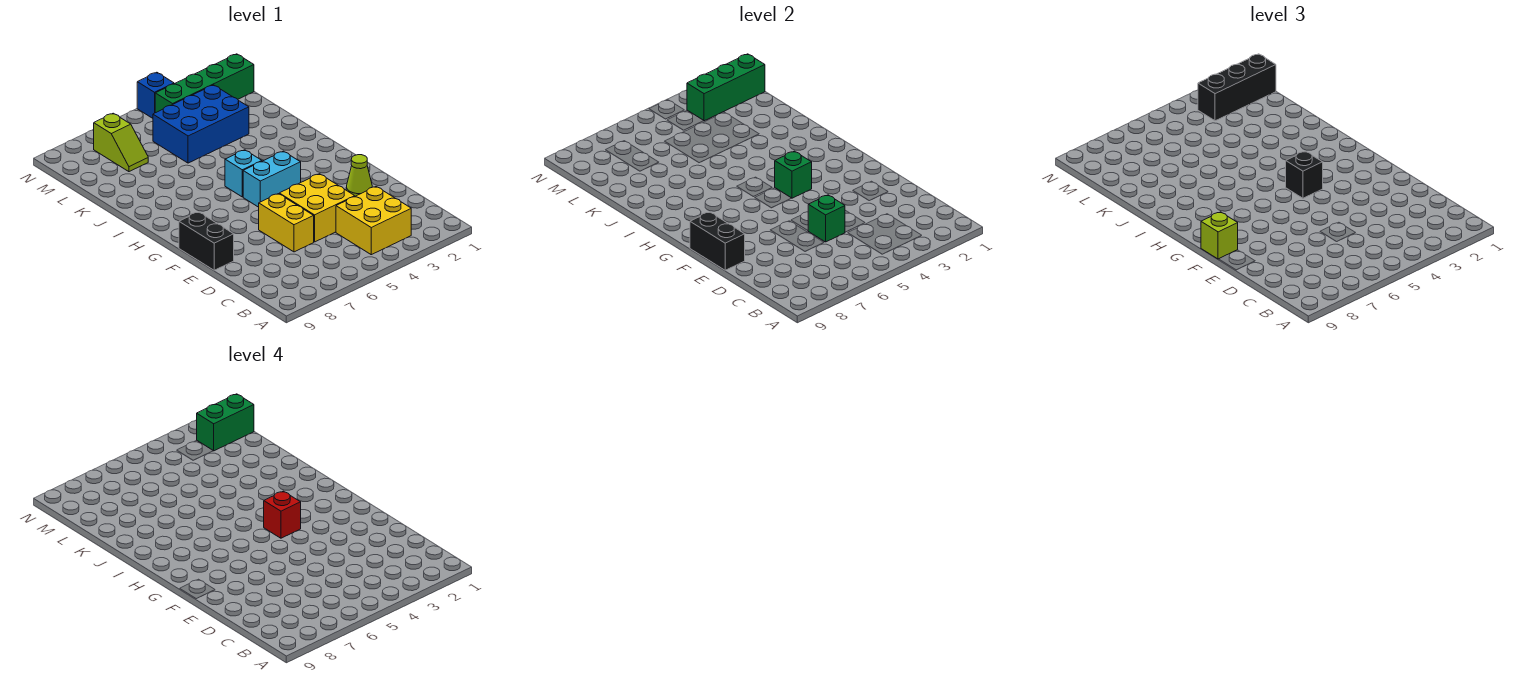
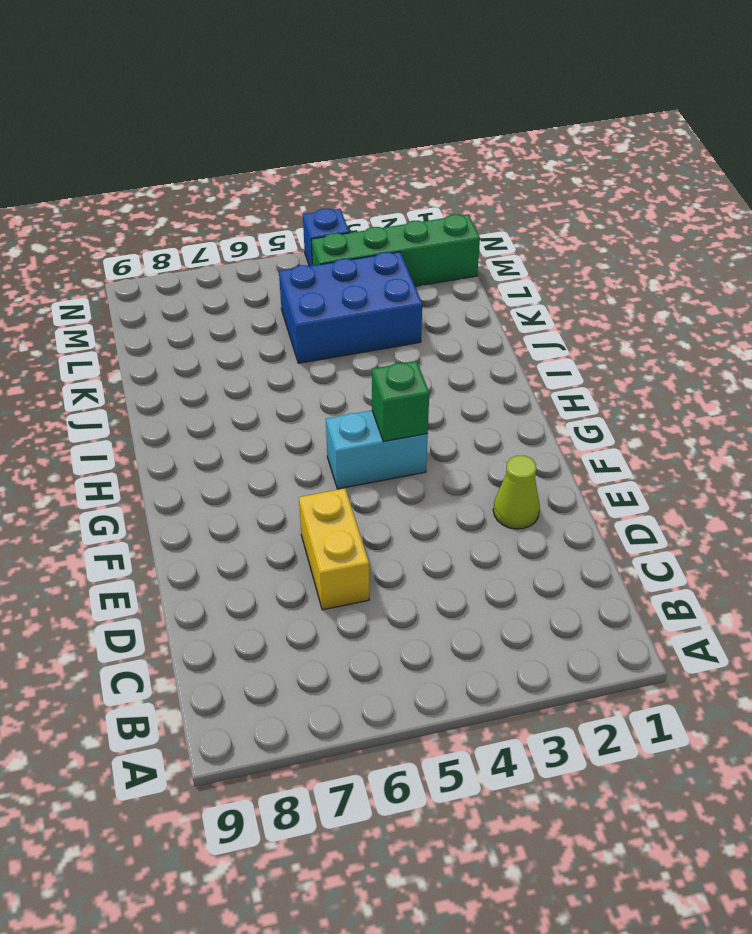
none -> yellow 2x2 brick [336,187,411,255]
none -> yellow 2x2 brick [279,174,355,242]
none -> black 1x2 brick [179,212,234,270]

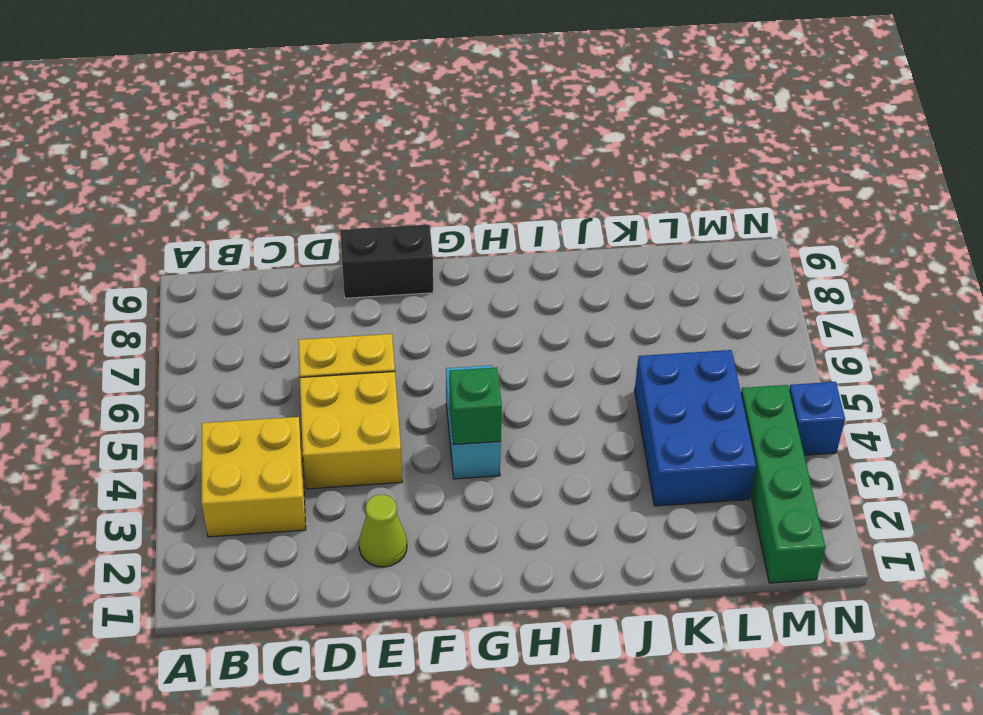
none -> cyan 1x1 brick [225,150,262,197]
none -> lime 1x2 slope [94,113,148,172]
none -> green 1x1 brick [808,195,845,242]

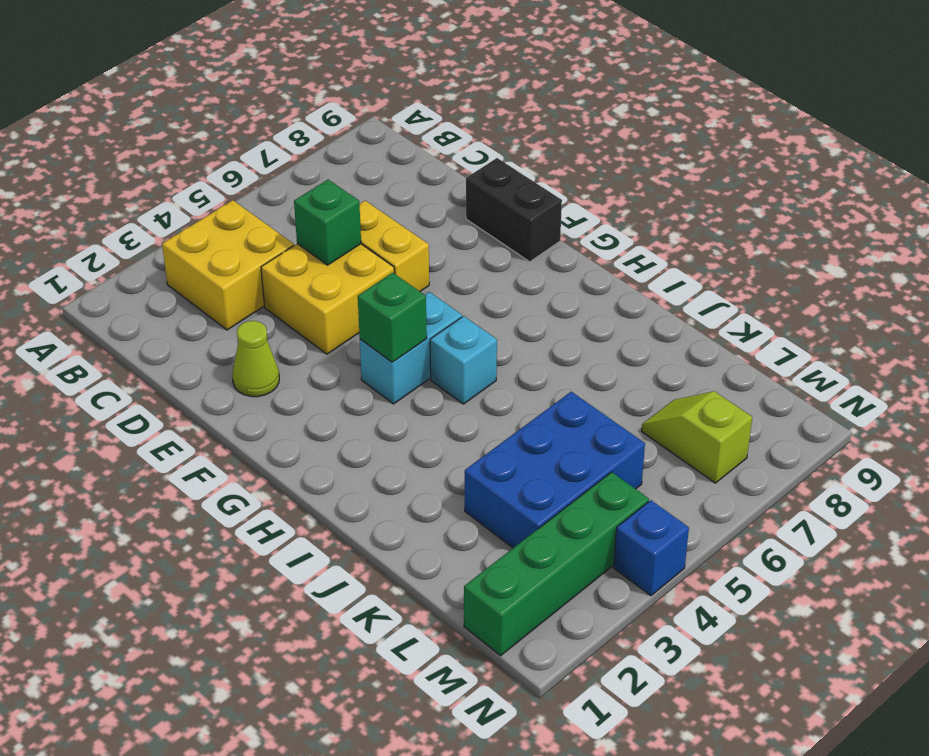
none -> black 1x2 brick [690,212,745,270]
none -> green 1x3 brick [687,54,765,121]
none -> lime 1x1 brick [1201,212,1238,259]

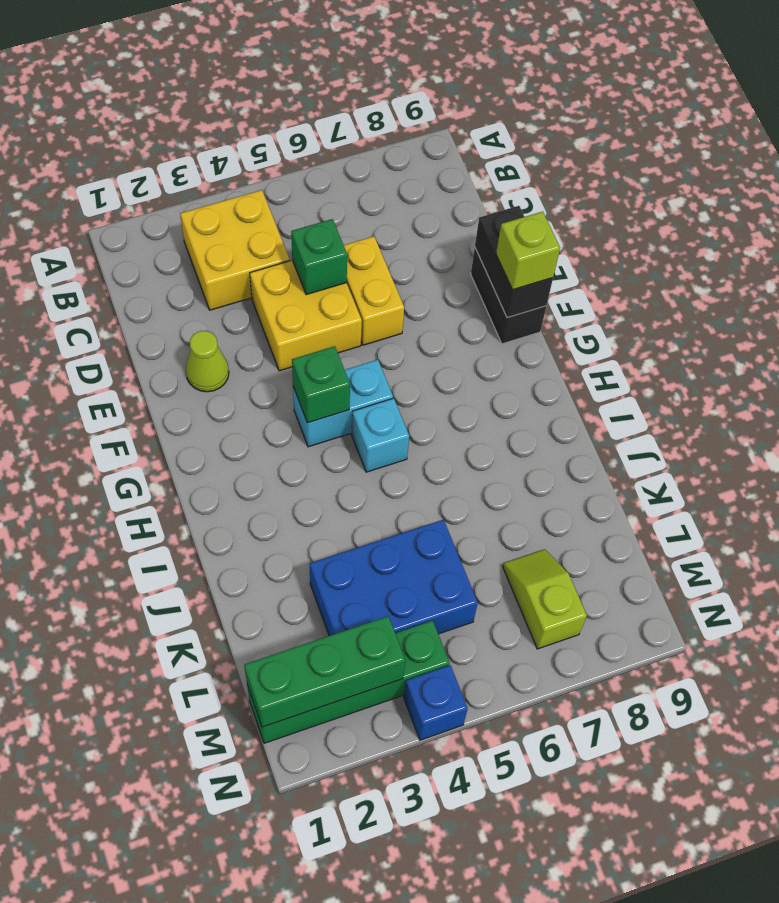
none -> black 1x1 brick [1286,151,1323,198]
none -> black 1x3 brick [1198,54,1276,121]
none -> red 1x1 brick [264,491,301,538]

